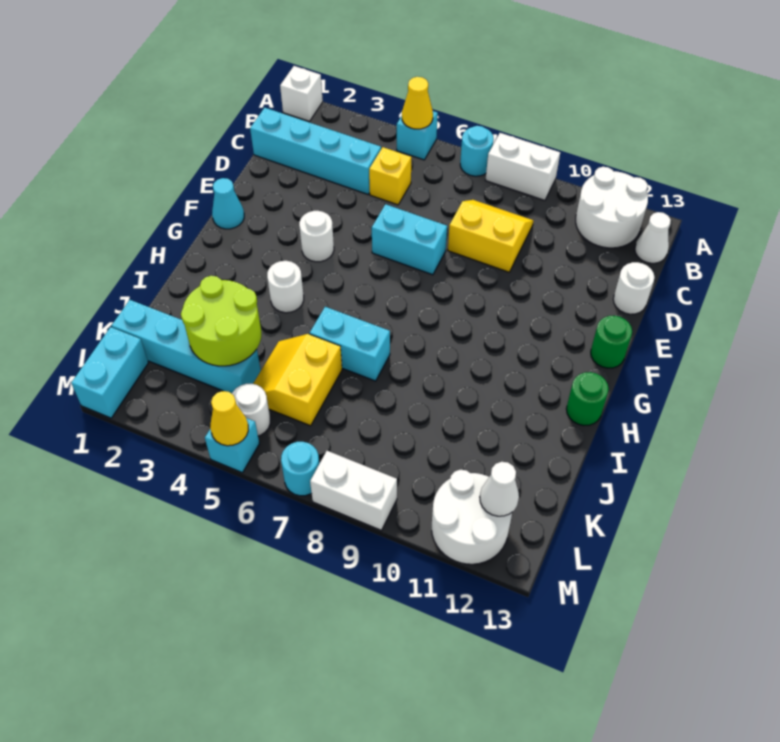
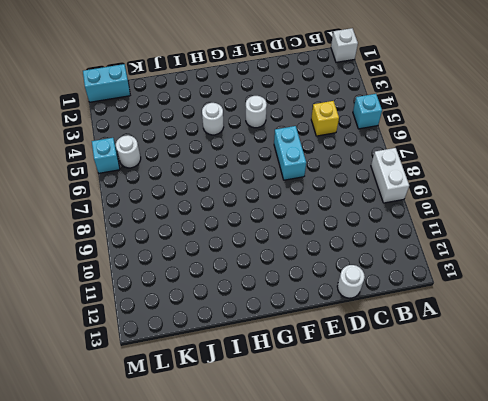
none -> cyan 1x1 round brick [460,126,494,176]
none -> white 2x2 round brick [576,167,648,248]
none -> white 1x1 cone [635,212,671,263]

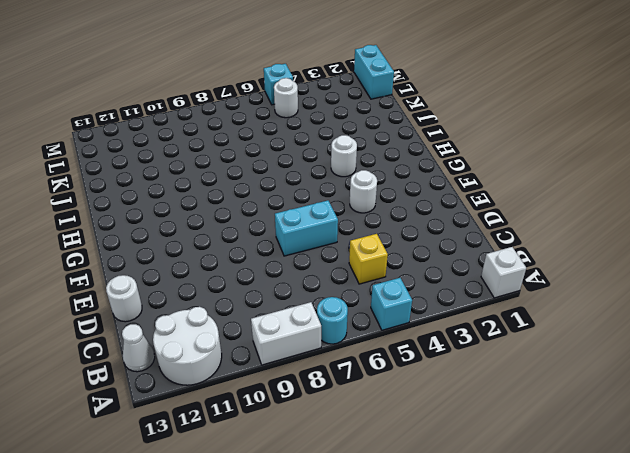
none -> cyan 1x4 brick [250,108,381,194]
none -> yellow 2x2 slope [448,200,534,272]
none -> cyan 1x1 cone [212,178,244,229]

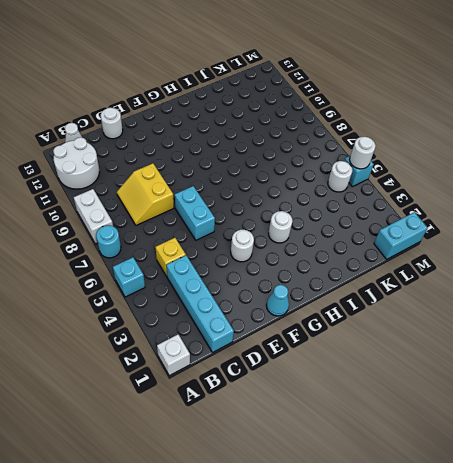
white 1x1 round brick [350,137,376,169] -> yellow 1x1 cone [210,391,248,446]
none -> green 1x1 round brick [591,316,632,368]
none -> green 1x1 round brick [566,372,609,426]
none -> cyan 1x2 brick [310,307,390,381]

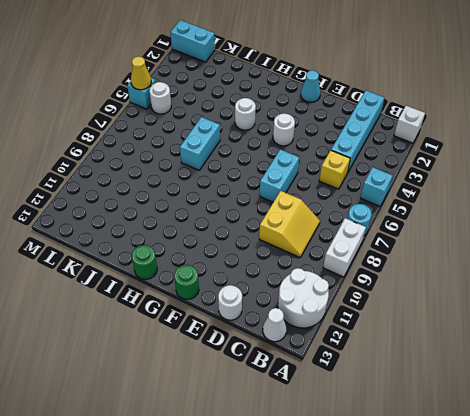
none -> yellow 2x2 slope [253,334,342,426]
none -> cyan 1x4 brick [112,300,261,394]
none -> white 2x2 round brick [432,470,512,564]

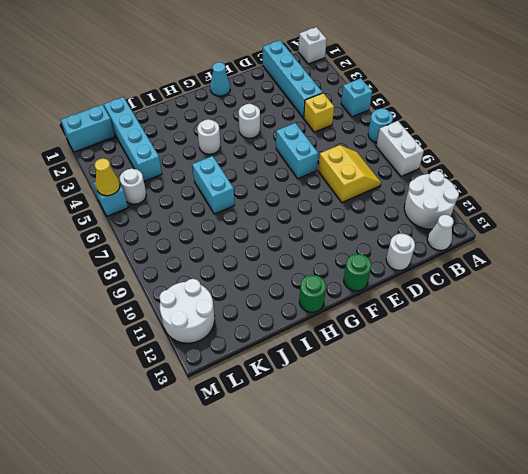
none -> yellow 2x2 slope [253,334,342,426]
none -> cyan 1x1 round brick [281,442,319,496]
none -> white 1x2 brick [310,451,397,530]

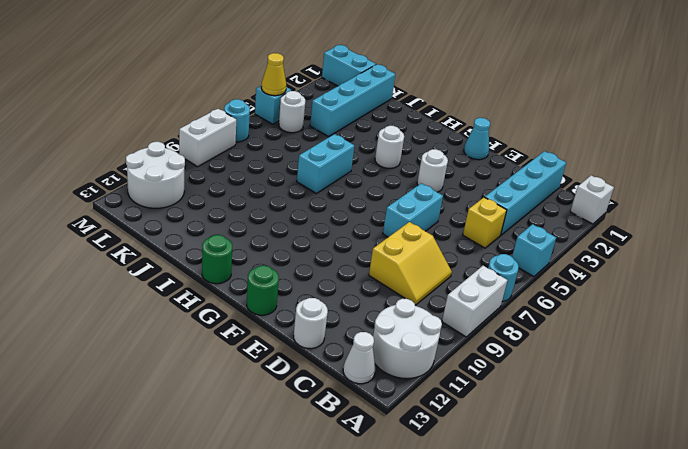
none -> yellow 2x2 slope [253,334,342,426]
none -> yellow 1x1 cone [402,77,433,129]
none -> lime 2x2 round brick [181,276,261,366]

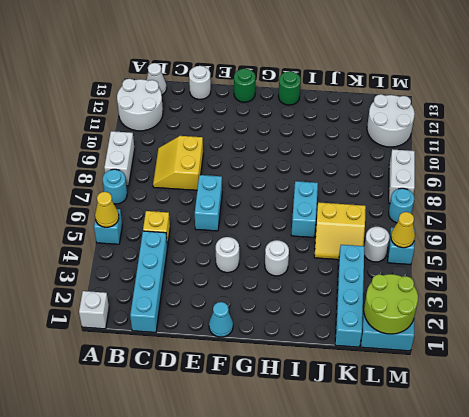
lime 2x2 round brick [364,274,418,334] -> lime 2x2 round brick moved to [181,276,261,366]
none -> white 1x1 cone [480,462,519,516]

